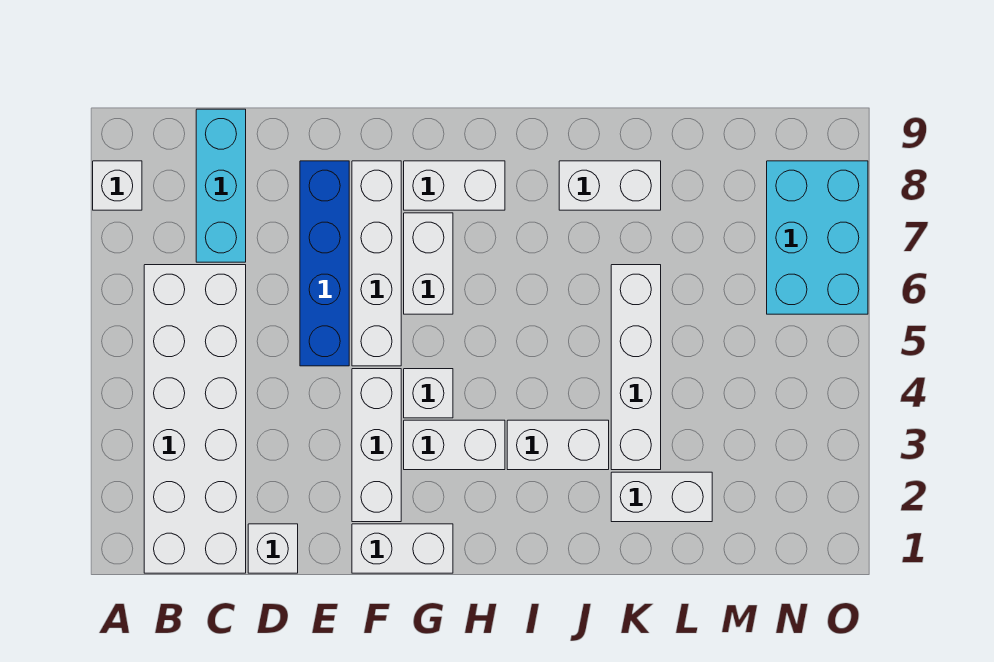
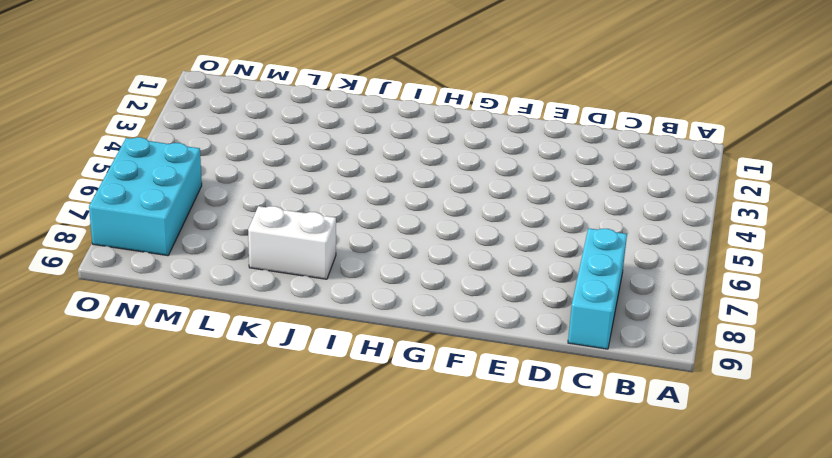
none -> white 1x1 brick [93,161,142,210]
none -> white 2x6 brick [144,265,246,573]
none -> white 1x1 brick [248,524,298,573]

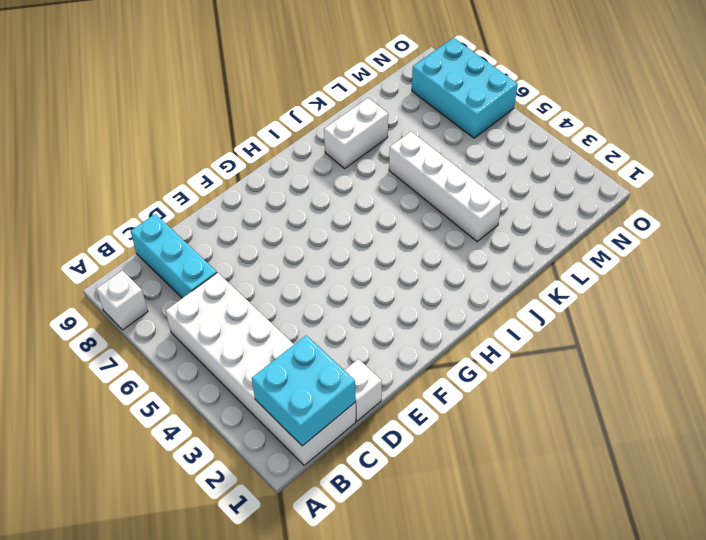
cyan 2x2 brick [252,335,355,446] -> none
none -> blue 1x4 brick [300,161,349,366]
none -> white 1x2 brick [352,524,453,573]
none -> white 1x3 brick [352,369,401,522]

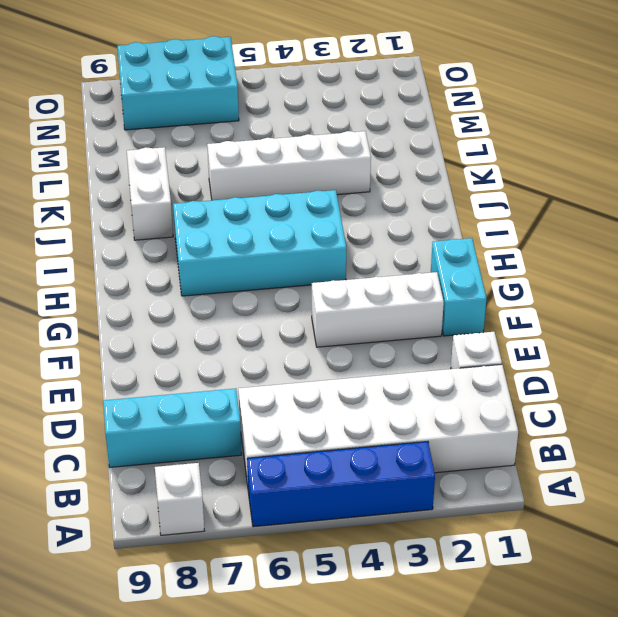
blue 1x4 brick [247,442,435,527] -> blue 1x4 brick moved to [300,161,349,366]
cyan 1x2 brick [431,238,487,336] -> white 1x2 brick [352,524,453,573]
cyan 2x4 brick [173,190,346,296] -> none
none -> white 1x4 brick [352,161,401,366]
none -> white 1x2 brick [404,420,505,470]
none -> white 1x1 brick [404,369,453,418]

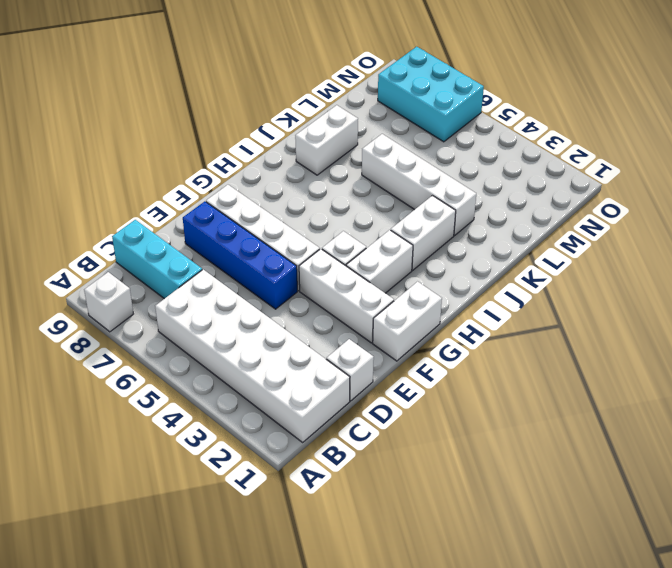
none -> white 1x2 brick [404,213,453,314]
none -> white 1x2 brick [404,161,505,210]
none -> white 1x2 brick [611,472,712,522]

